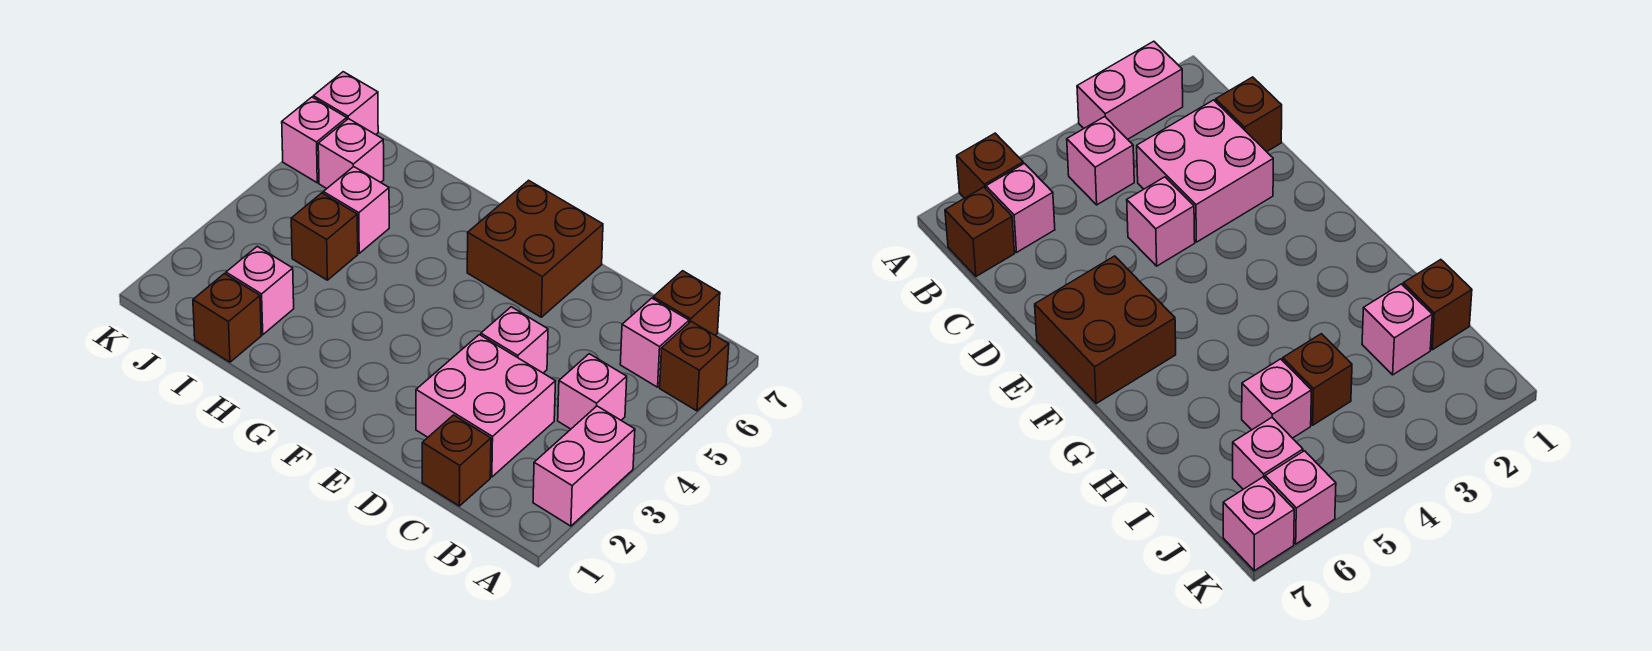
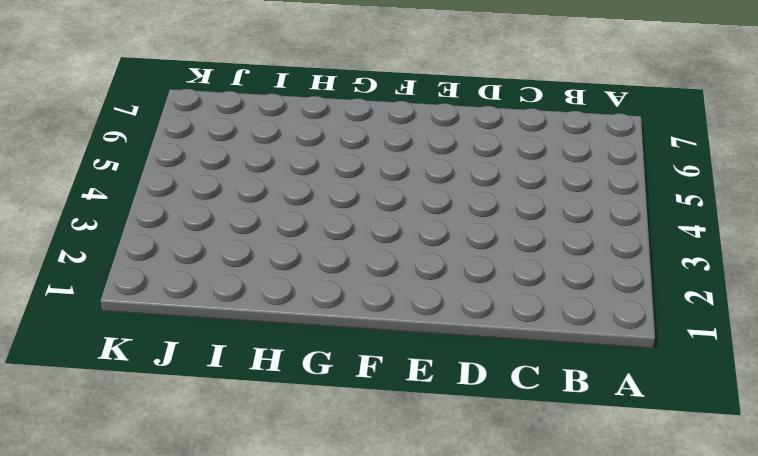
none -> pink 1x2 brick [533,406,635,526]
none -> brown 1x1 brick [660,322,729,411]
none -> pink 1x1 brick [558,354,627,429]

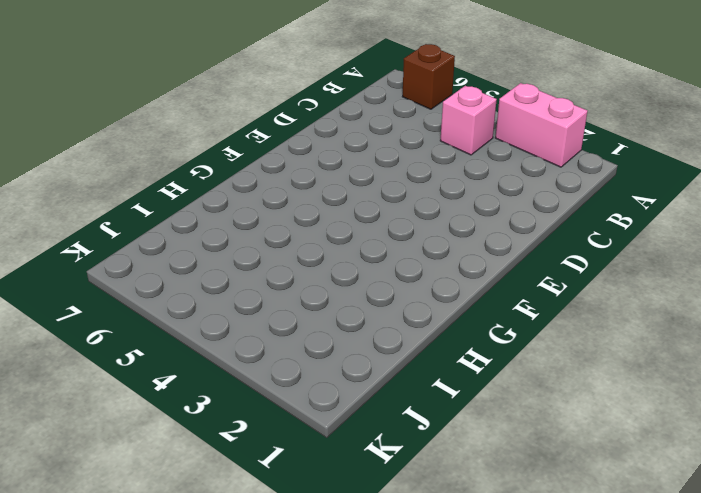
none -> pink 1x1 brick [620,298,689,387]
none -> brown 1x1 brick [653,271,720,335]
none -> brown 1x1 brick [422,415,491,506]

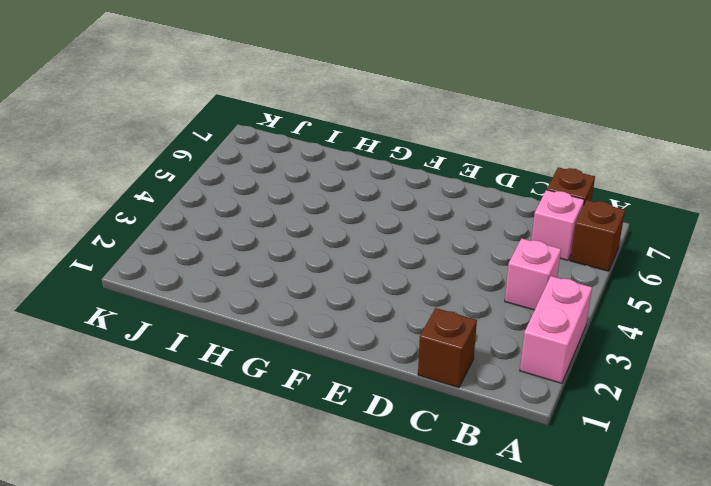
none -> pink 2x2 brick [416,335,555,477]
none -> pink 1x1 brick [481,307,548,373]
none -> brown 2x2 brick [467,180,603,317]

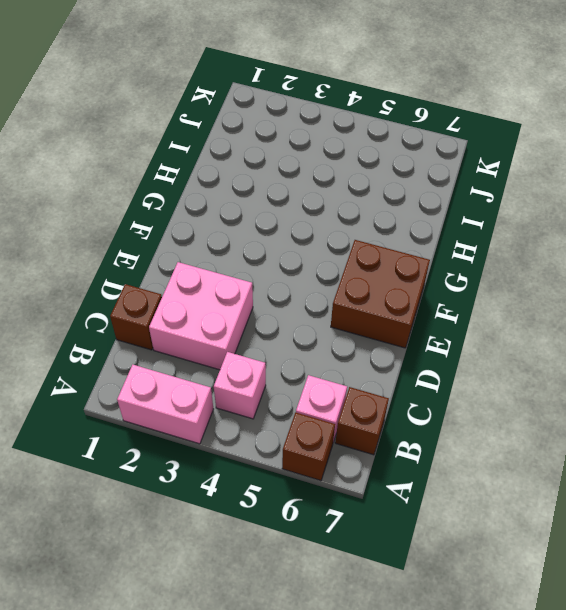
none -> pink 1x1 brick [481,307,548,373]
none -> brown 1x1 brick [193,274,261,362]
none -> pink 1x1 brick [226,246,294,335]

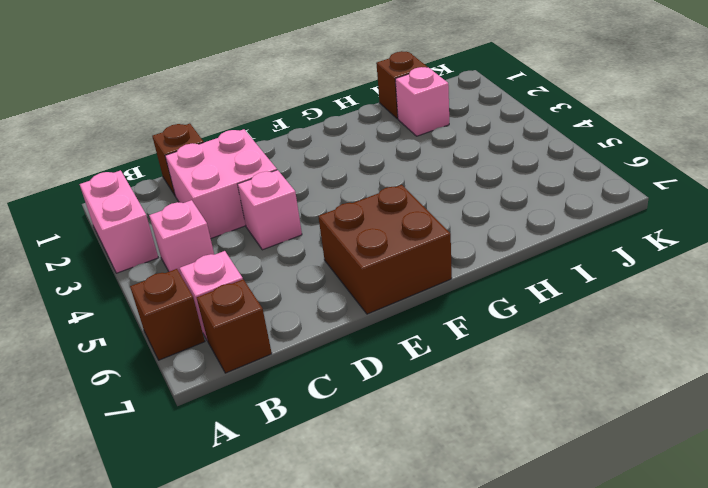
none -> brown 1x1 brick [291,193,358,280]
none -> pink 1x1 brick [323,167,389,253]
none -> pink 1x1 brick [318,119,384,188]

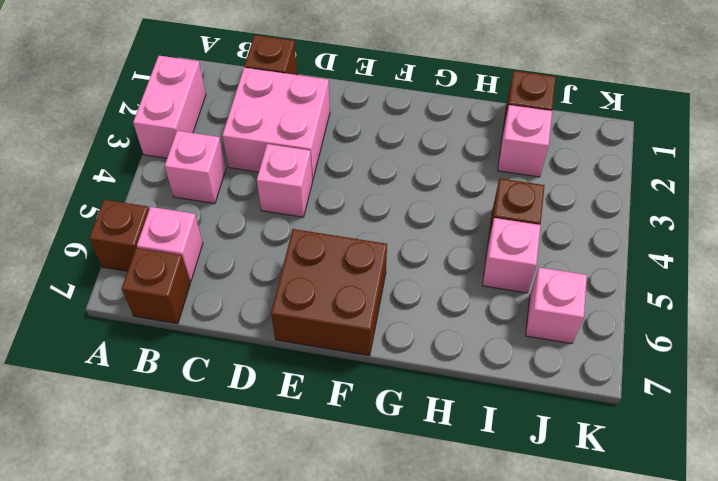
none -> pink 1x1 brick [282,97,347,183]
none -> pink 1x1 brick [313,72,378,135]

